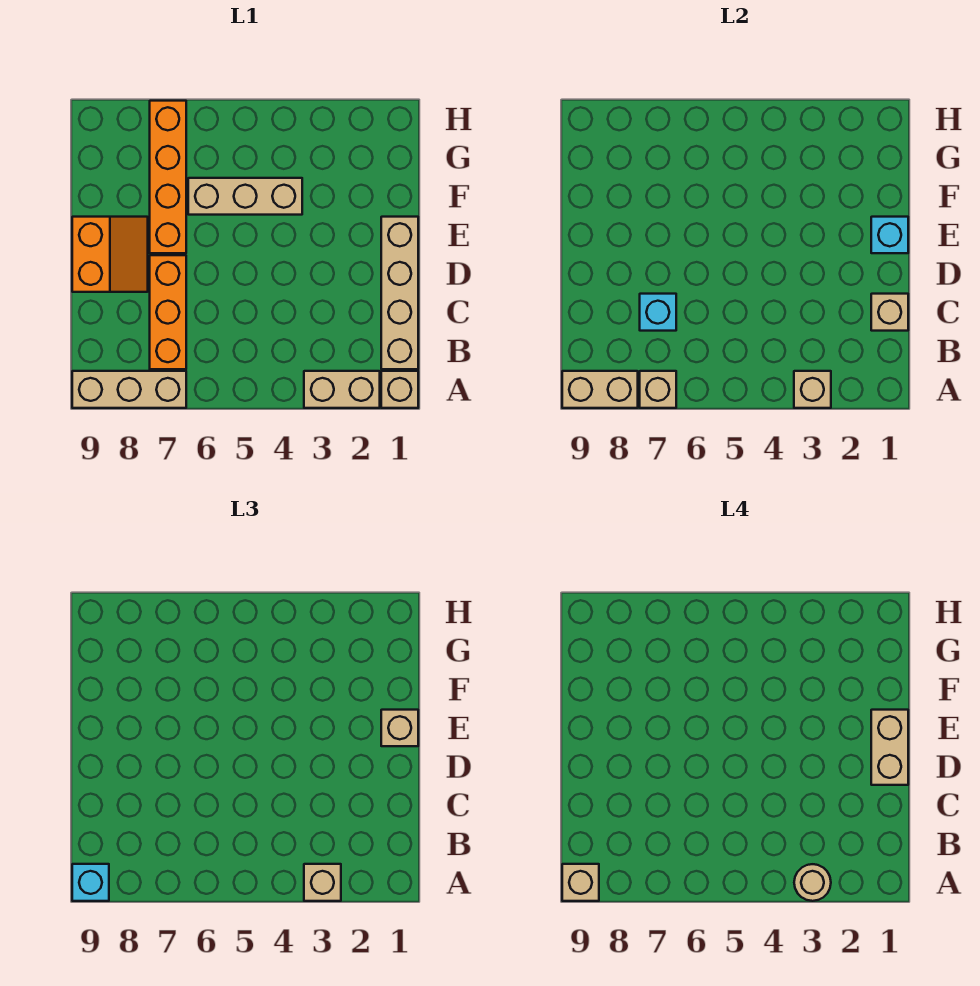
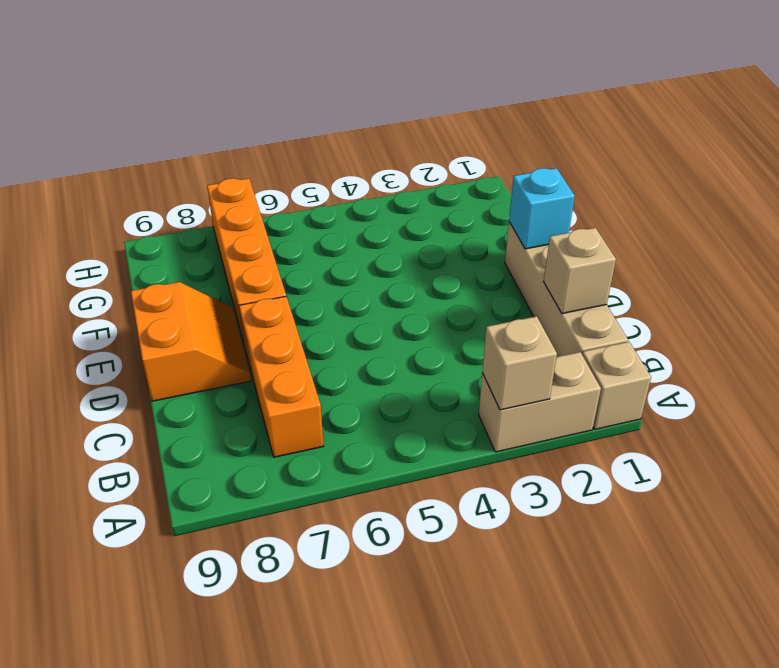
none -> tan 1x3 brick [72,371,186,408]
none -> tan 1x3 brick [188,178,302,215]
none -> tan 1x1 brick [640,371,676,408]

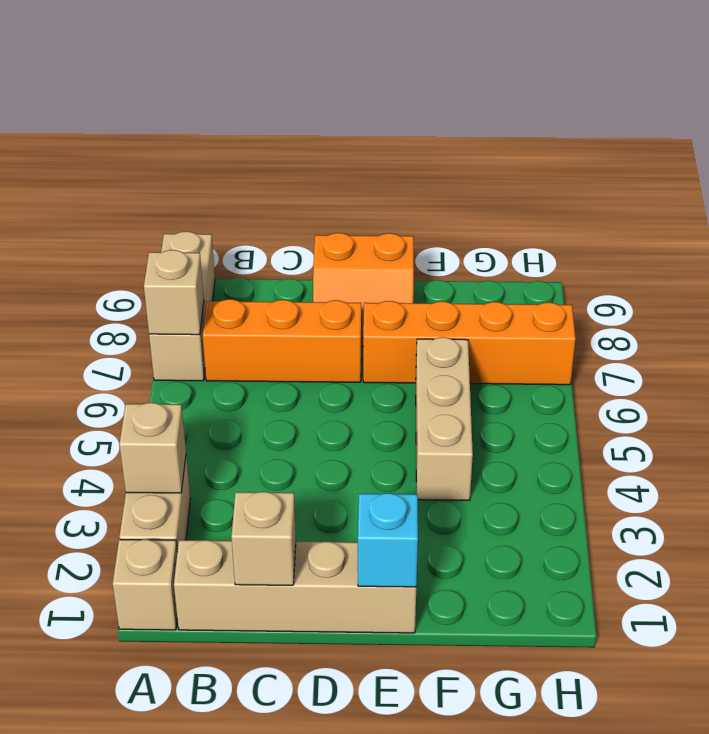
none -> tan 1x2 brick [562,371,638,408]
none -> cyan 1x1 brick [640,294,676,331]
none -> tan 1x1 brick [304,864,341,901]

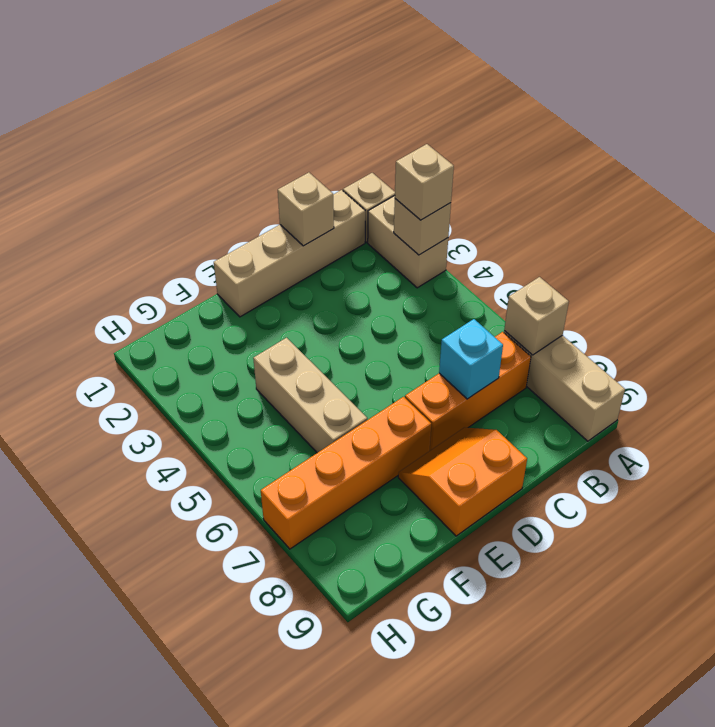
none -> tan 1x2 brick [562,371,638,408]
none -> cyan 1x1 brick [871,217,908,253]
none -> cyan 1x1 brick [72,864,109,901]

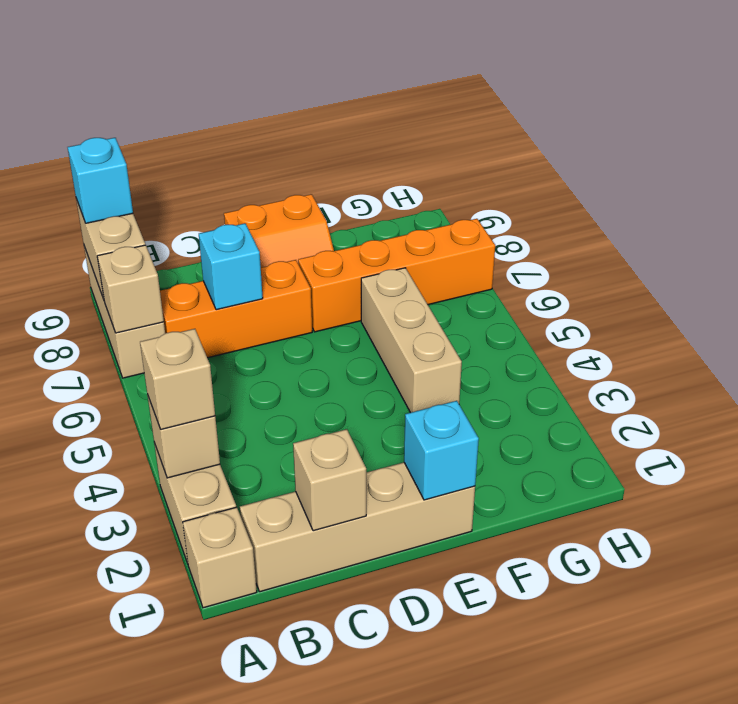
none -> tan 1x1 brick [381,710,418,746]
none -> tan 1x1 round brick [794,864,831,901]
none -> tan 1x1 brick [562,864,599,901]

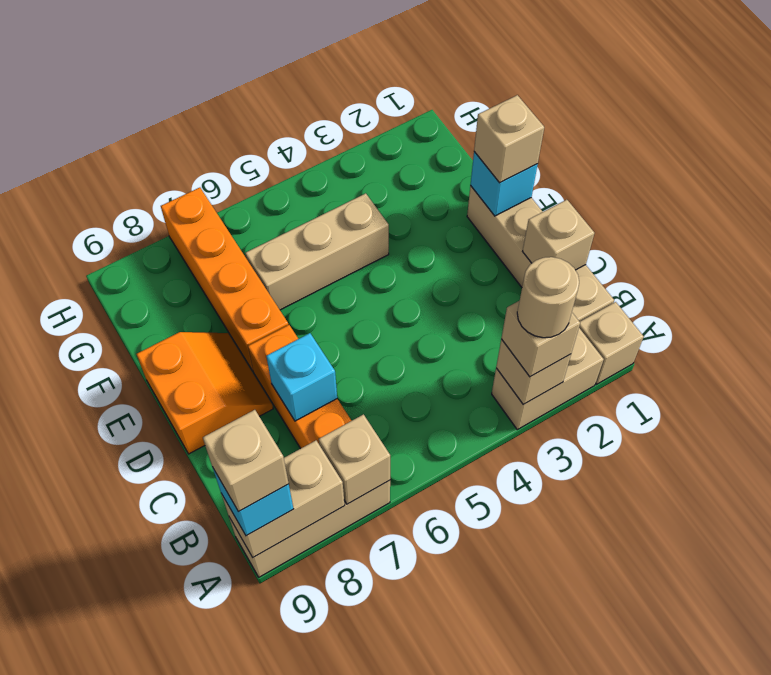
none -> tan 1x2 brick [871,710,908,785]

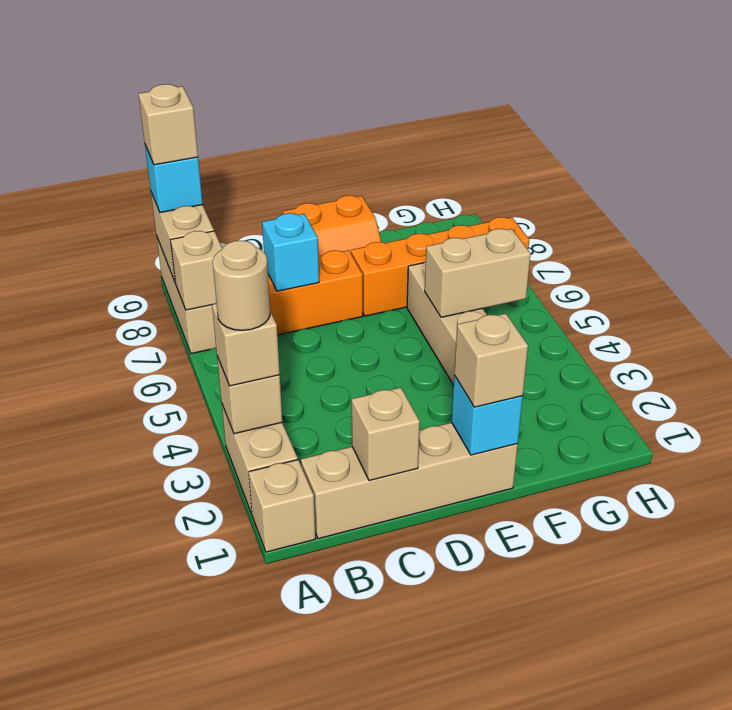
tan 1x2 brick [425,229,531,317] -> tan 1x2 brick moved to [871,710,908,785]

